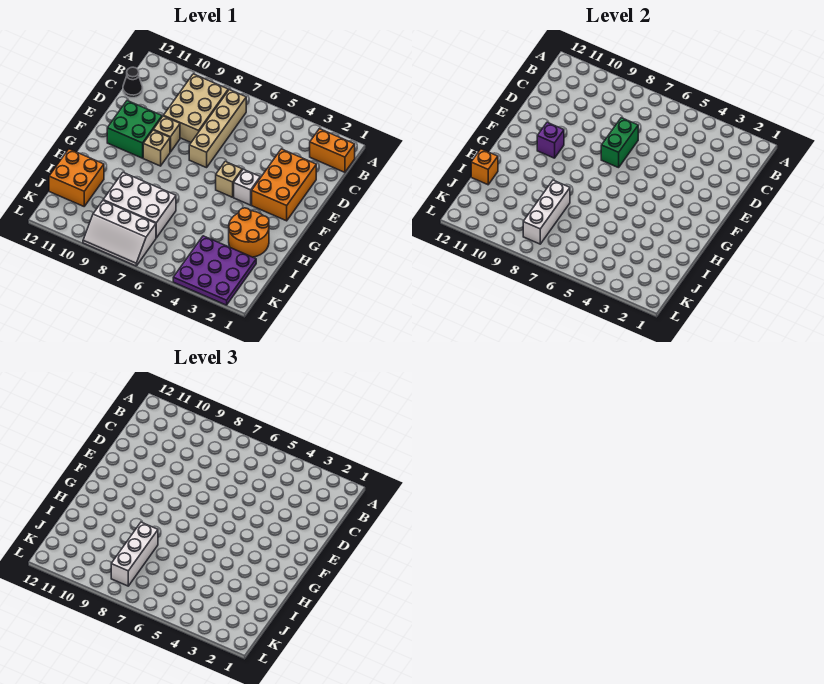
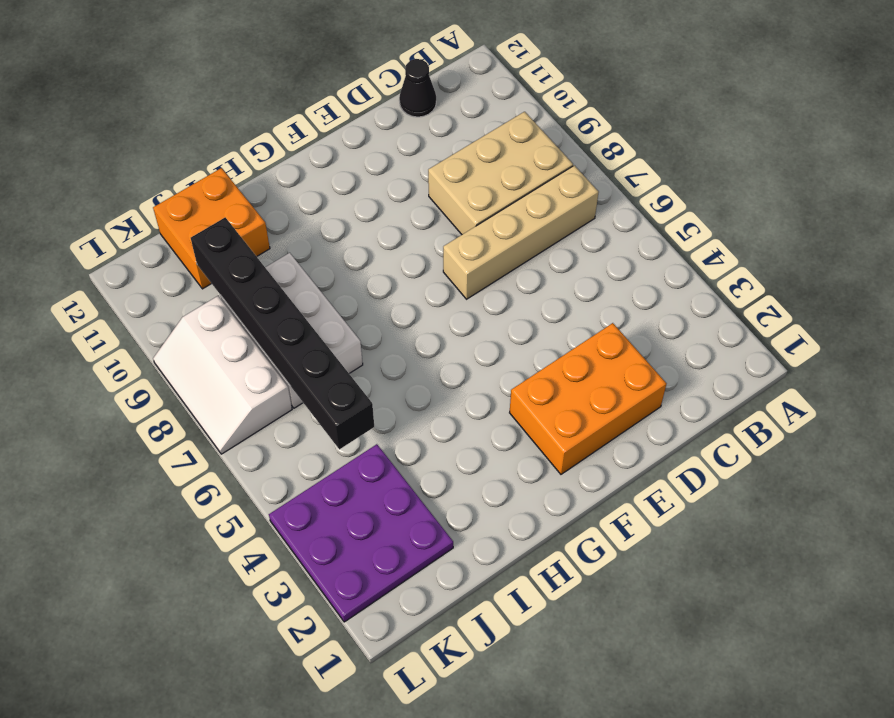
black 1x6 brick [191,217,374,449] -> white 1x3 brick [523,180,570,244]
none -> orange 1x2 brick [310,129,355,172]
none -> tan 1x1 brick [154,116,180,152]
none -> green 2x2 brick [107,101,162,158]

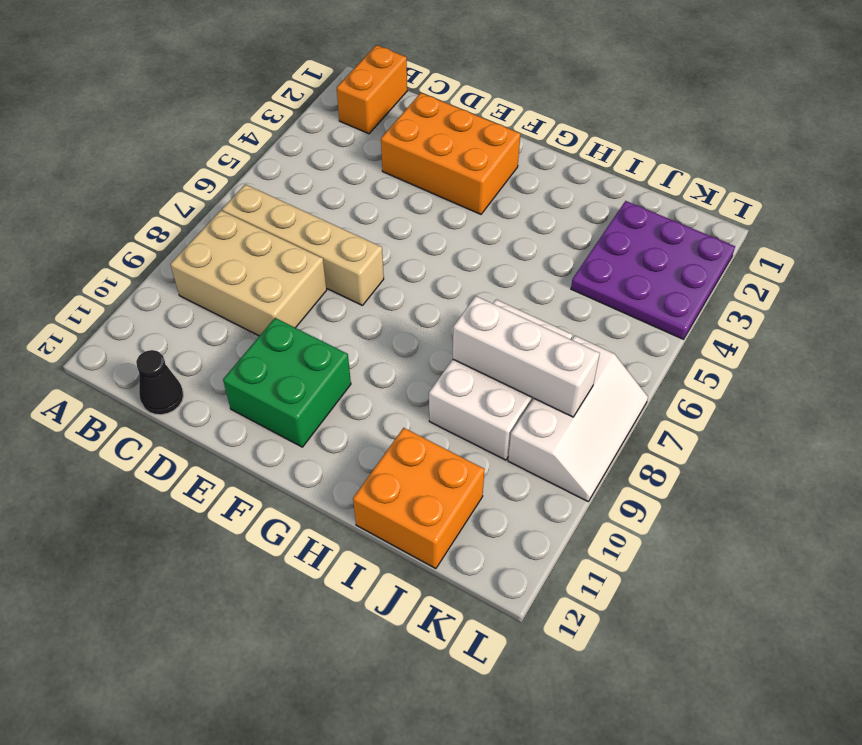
none -> tan 1x1 brick [154,116,180,152]
none -> white 1x1 brick [234,169,260,205]
none -> tan 1x1 brick [216,162,242,197]

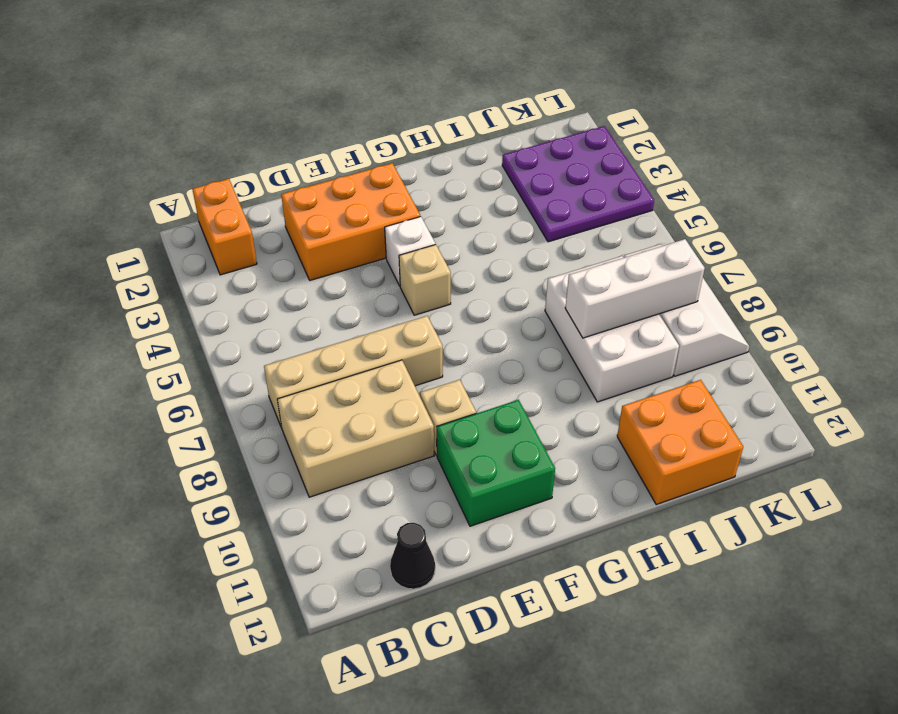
none -> tan 1x1 brick [143,130,170,166]
none -> orange 2x2 round brick [229,208,269,257]
none -> green 1x2 brick [601,118,638,168]

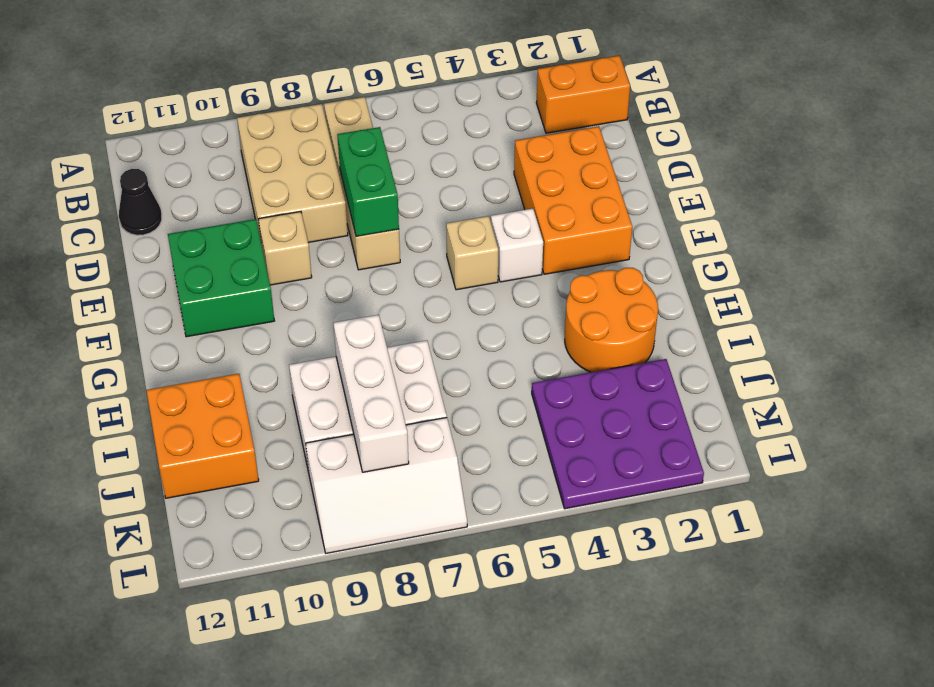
none -> tan 1x1 brick [143,130,170,166]
none -> purple 1x1 brick [537,122,564,158]
none -> orange 1x1 brick [471,149,498,185]

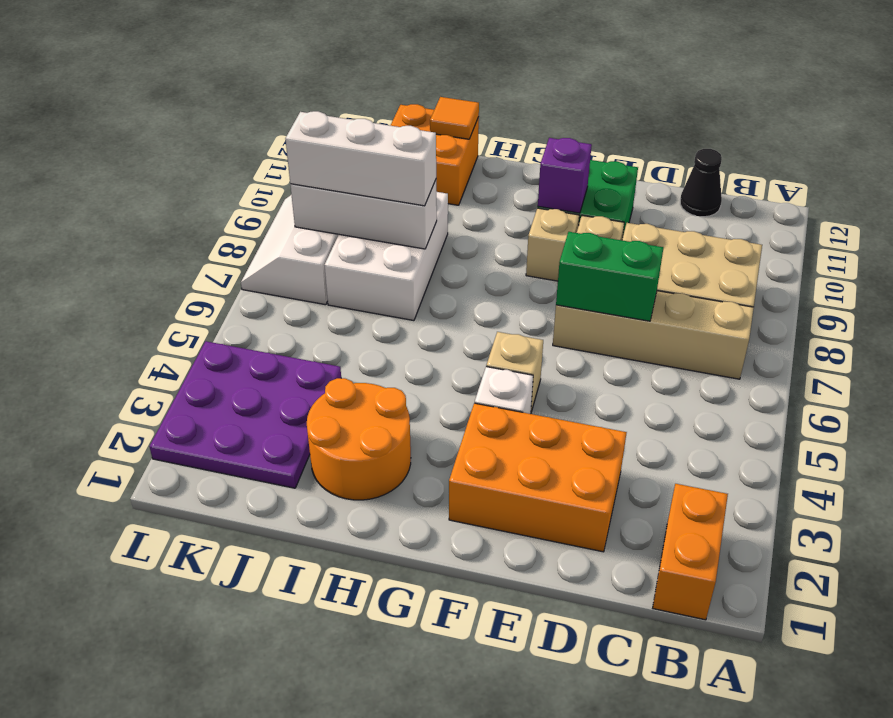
orange 1x1 tile [430,97,479,139] -> orange 1x1 brick [471,149,498,185]

